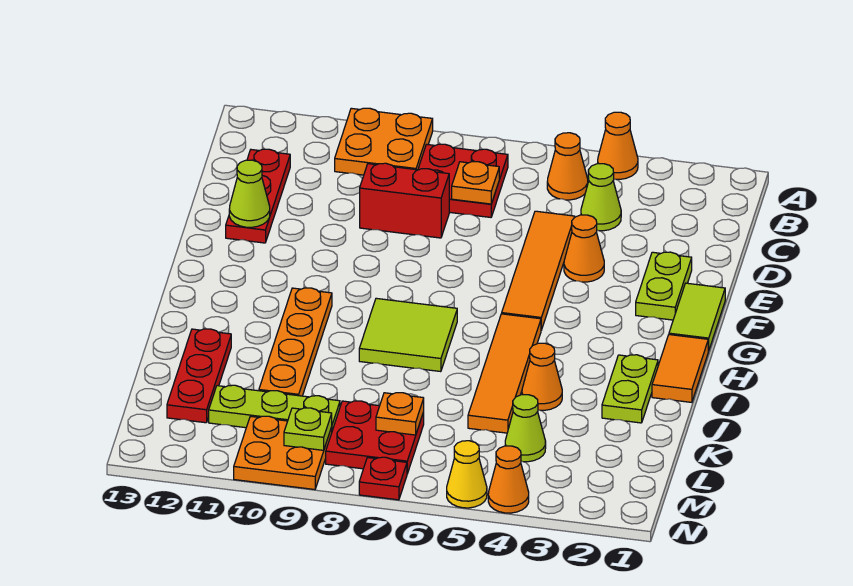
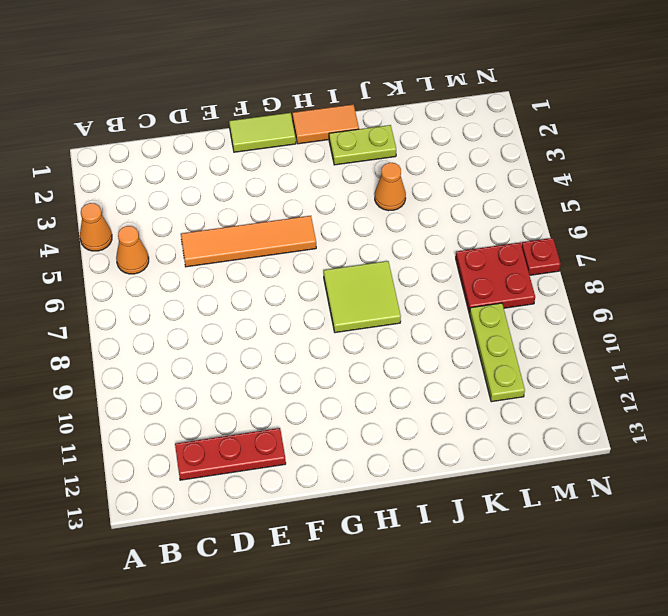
none -> orange 2x2 plate [335,108,433,175]
none -> red 2x2 plate [418,144,508,217]
none -> lime 1x1 cone [581,164,621,231]

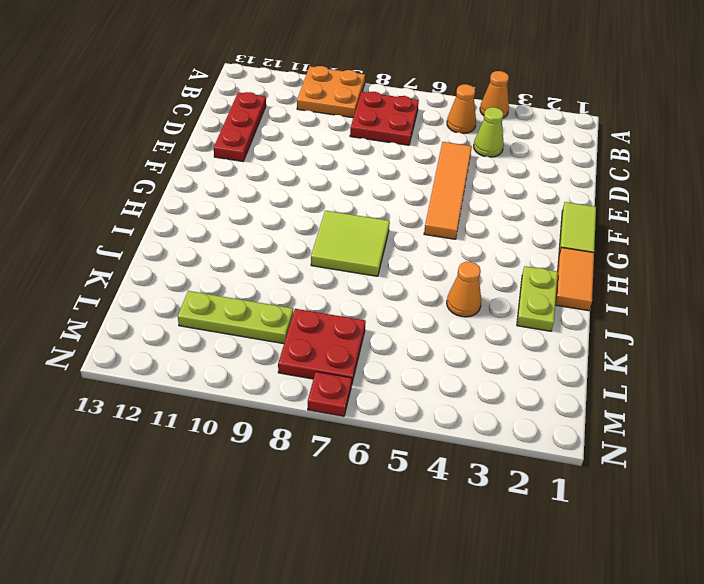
none -> red 1x2 brick [360,163,449,238]
none -> lime 1x2 plate [636,252,692,320]
none -> orange 1x1 cone [564,215,604,282]

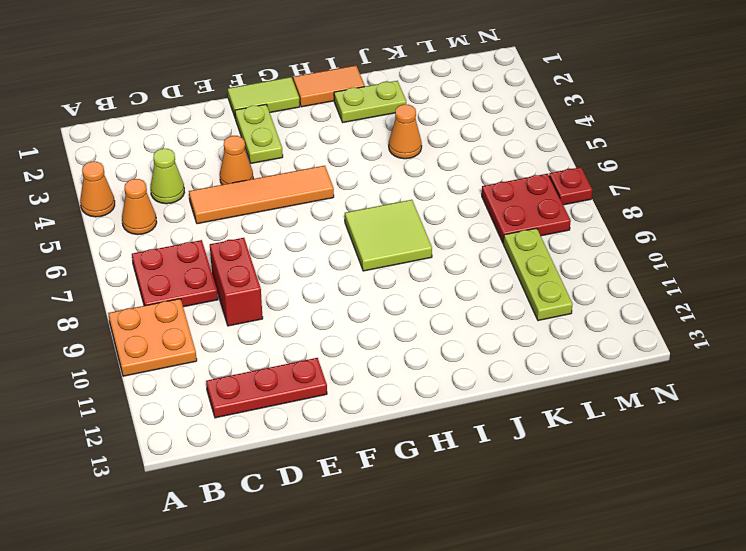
lime 1x2 plate [235,104,283,163] -> lime 1x2 plate turned to [636,252,692,320]
none -> orange 1x4 tile [468,314,541,433]
none -> orange 1x4 plate [259,288,332,396]
none -> red 1x3 plate [167,329,231,423]

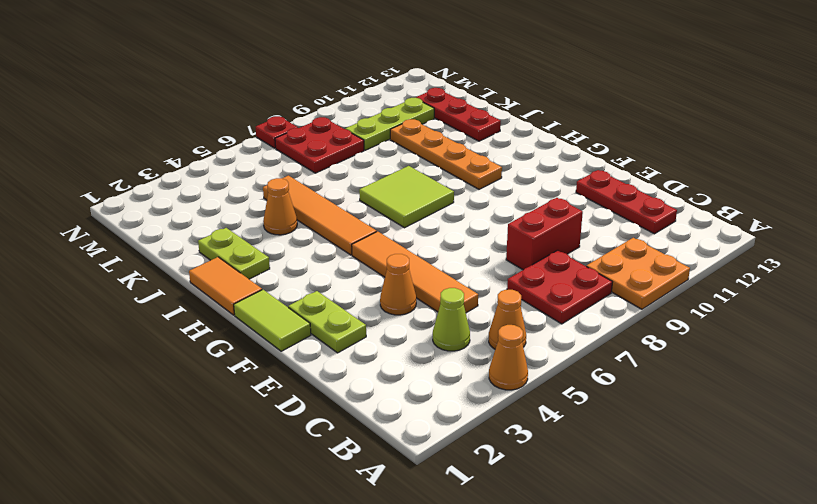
none -> lime 1x1 cone [505,395,546,462]
none -> orange 2x2 plate [234,416,332,490]
none -> orange 1x1 cone [488,446,529,513]

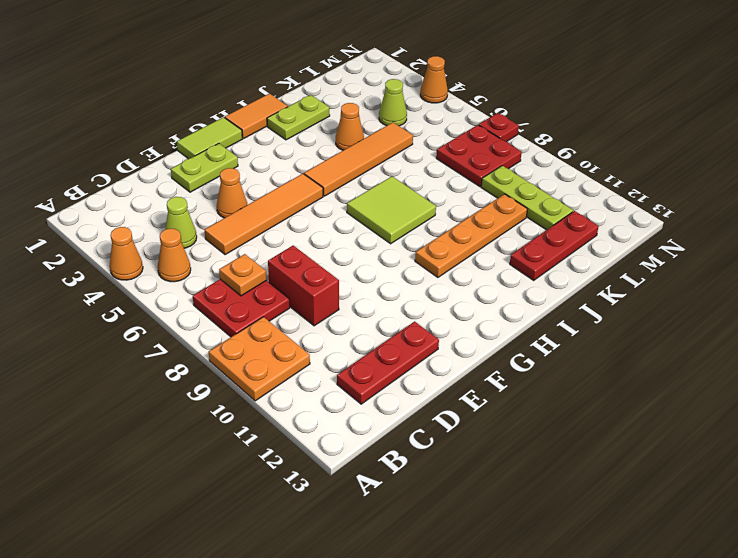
none -> orange 2x2 plate [234,416,332,490]
none -> yellow 1x1 cone [447,441,487,508]
none -> lime 1x1 cone [229,160,270,227]

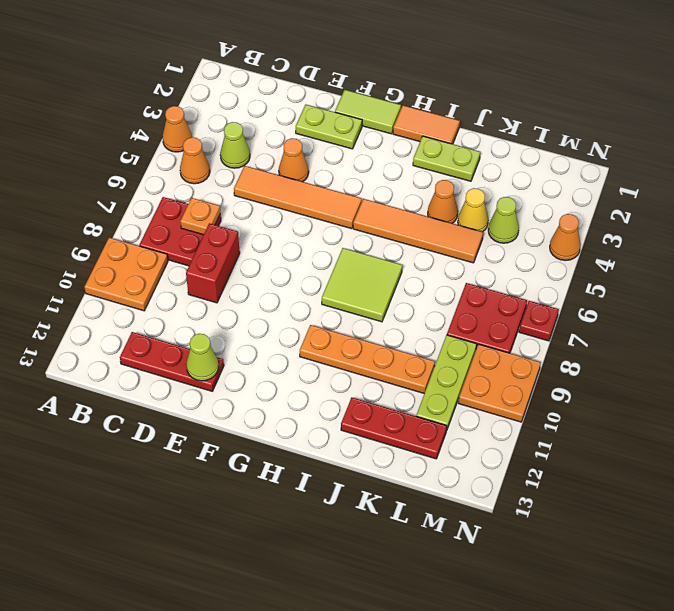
yellow 1x1 cone [458,188,488,232] -> yellow 1x1 cone moved to [447,441,487,508]
none -> orange 1x1 plate [376,393,424,435]
none -> lime 1x1 plate [284,408,332,450]

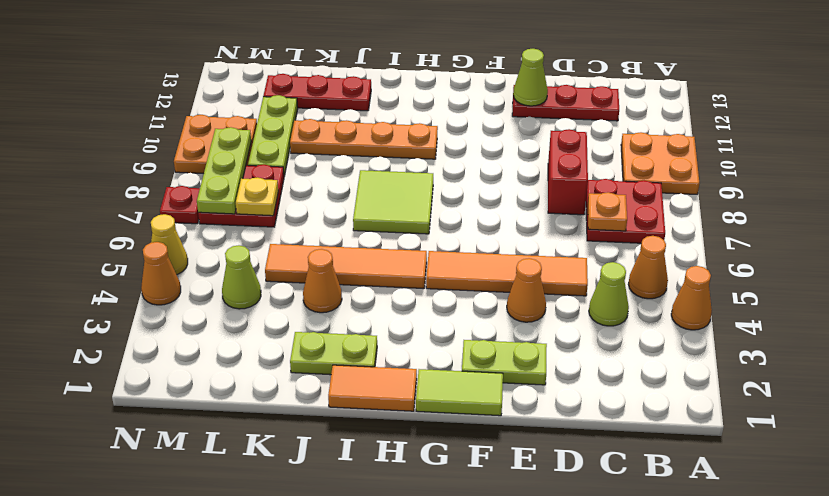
yellow 1x1 plate [236,177,278,216] -> orange 1x1 plate [376,393,424,435]
lime 1x3 plate [197,127,251,214] -> lime 1x1 plate [284,408,332,450]

